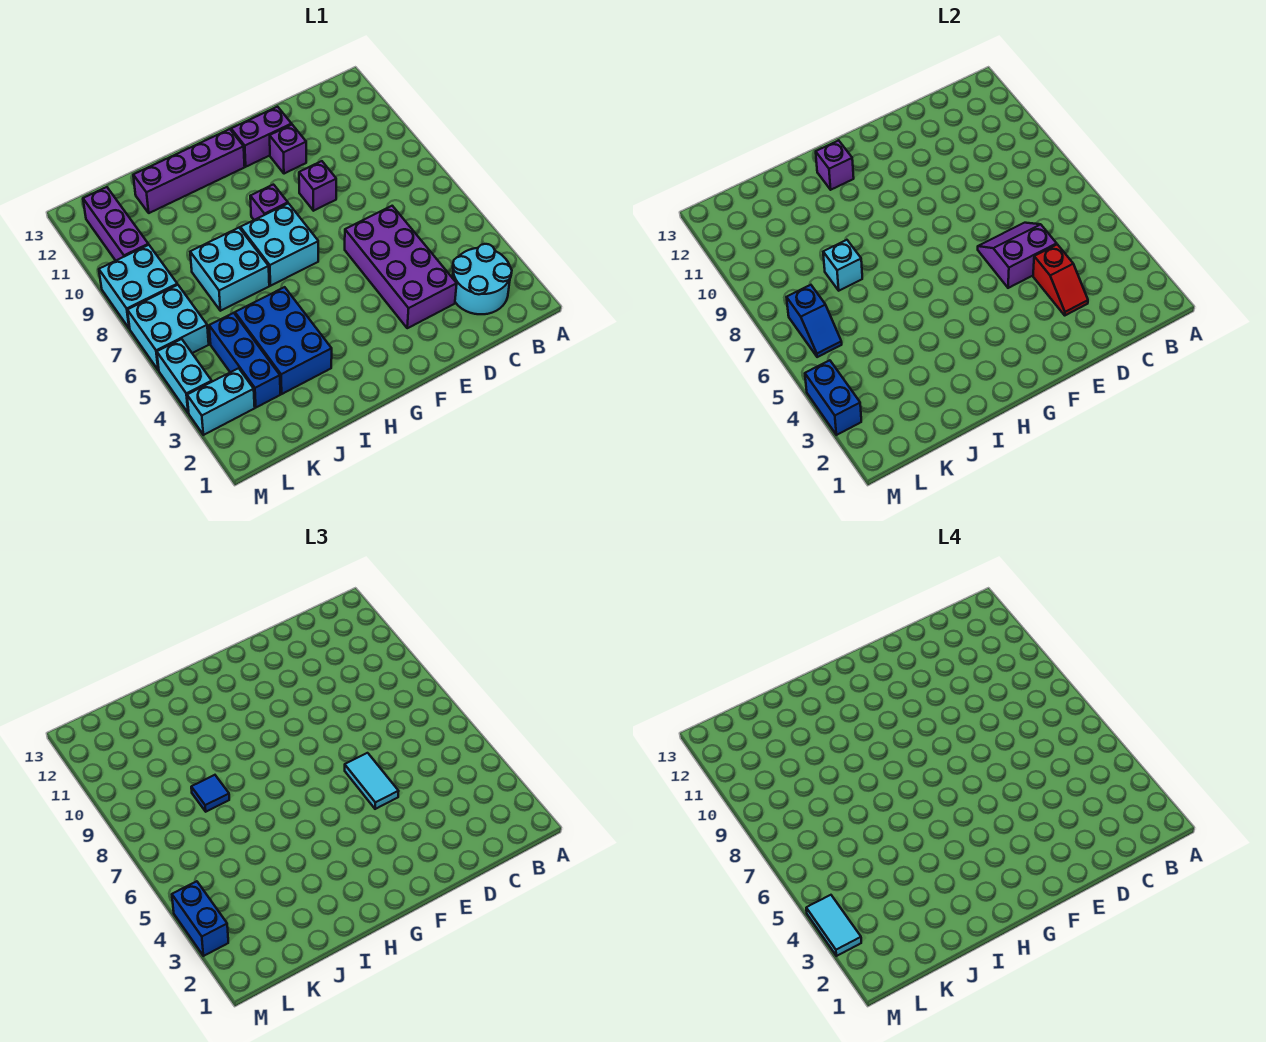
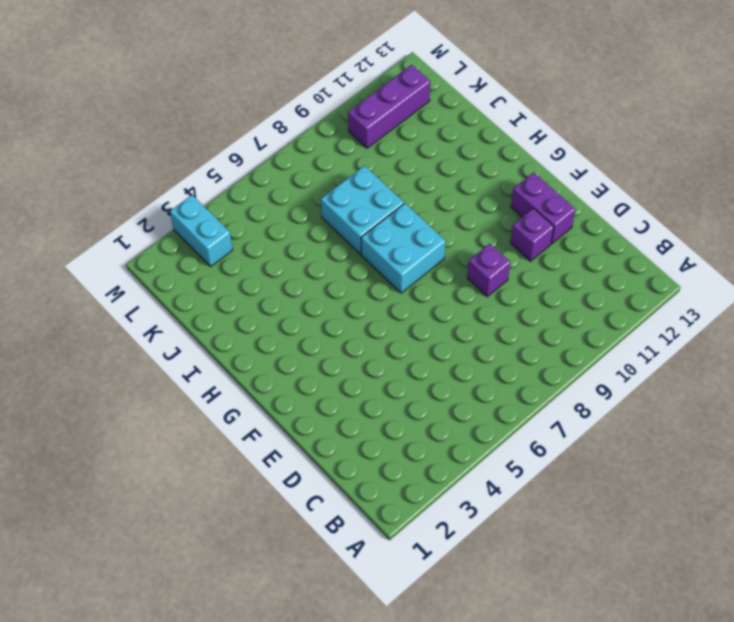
none -> cyan 2x2 round brick [452,244,512,314]
none -> purple 2x4 brick [345,206,457,328]
none -> purple 1x1 brick [250,185,288,220]

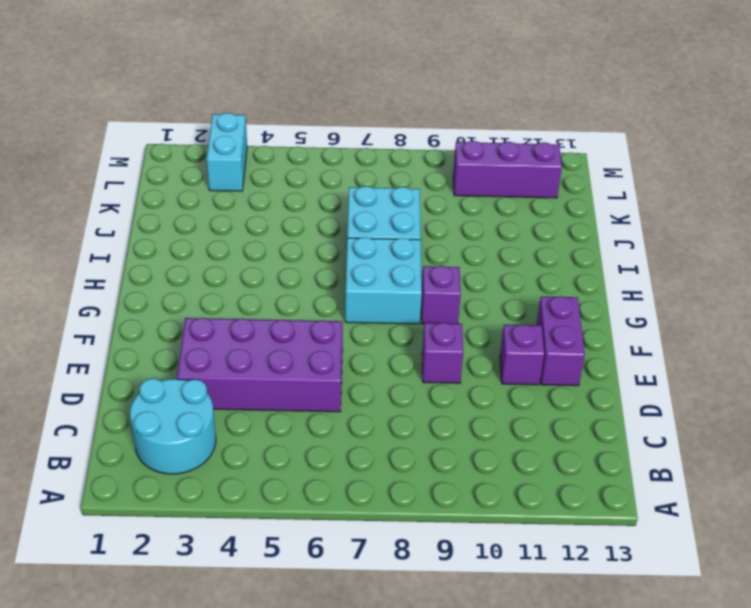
none -> purple 1x4 brick [133,129,245,213]
none -> blue 2x3 brick [235,287,332,394]
none -> blue 1x3 brick [209,313,280,407]

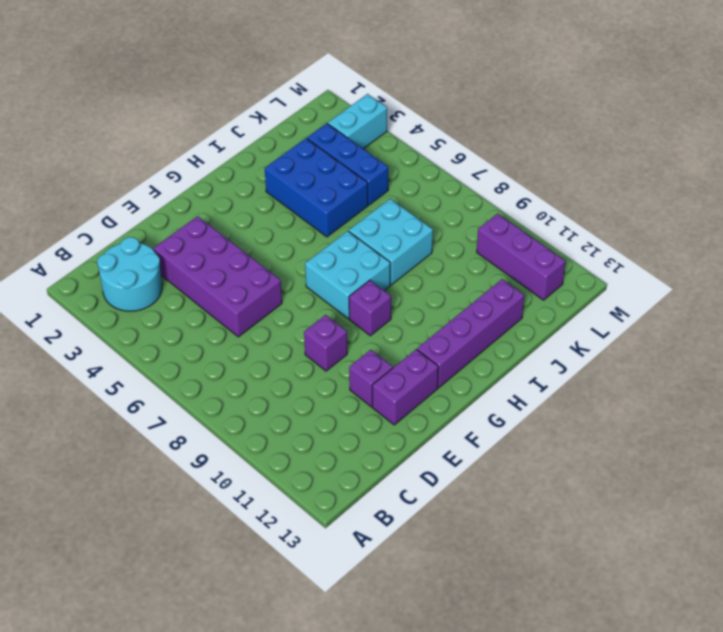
none -> cyan 2x2 brick [127,285,209,370]
none -> cyan 2x2 brick [99,245,177,329]
none -> cyan 1x2 brick [157,339,212,413]

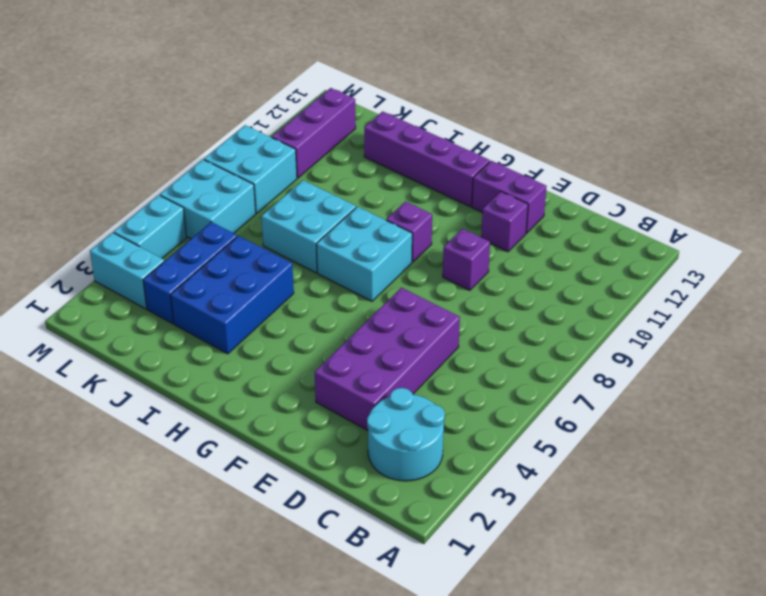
none -> red 1x2 slope [1033,244,1088,315]
none -> purple 2x2 slope [978,223,1057,288]
none -> purple 1x1 brick [816,140,854,190]

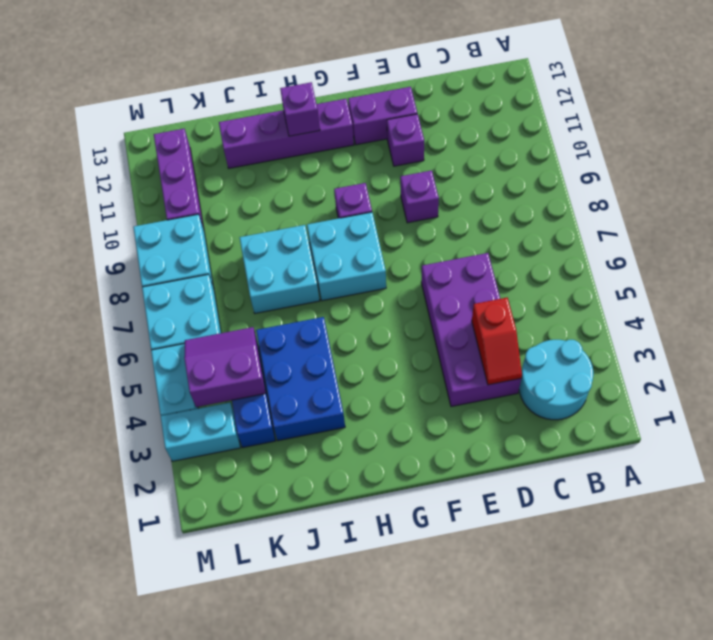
purple 2x2 slope [184,327,266,407] -> purple 2x2 slope moved to [978,223,1057,288]
none -> cyan 1x1 brick [823,240,862,291]
none -> blue 1x2 slope [787,285,842,357]
none -> blue 1x2 brick [805,360,861,435]

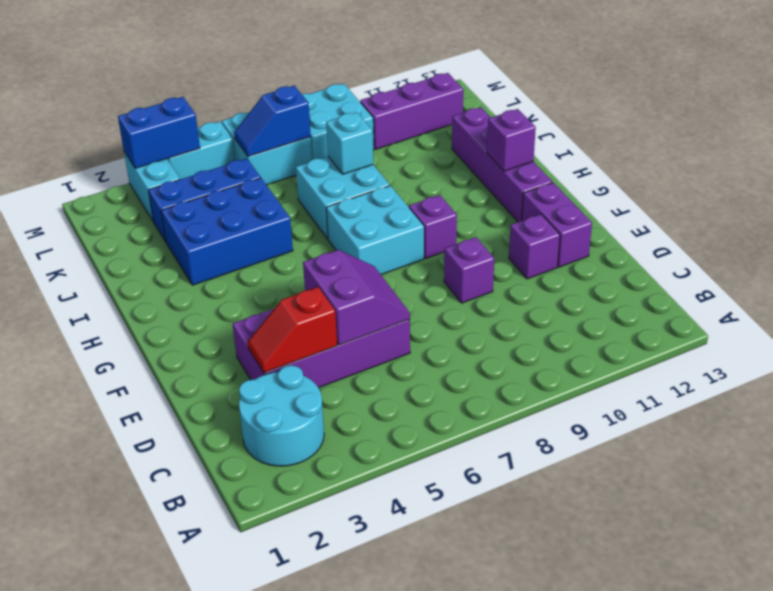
none -> cyan 1x2 tile [345,753,399,809]
none -> blue 1x1 tile [191,775,229,812]
none -> blue 1x2 brick [172,881,228,956]

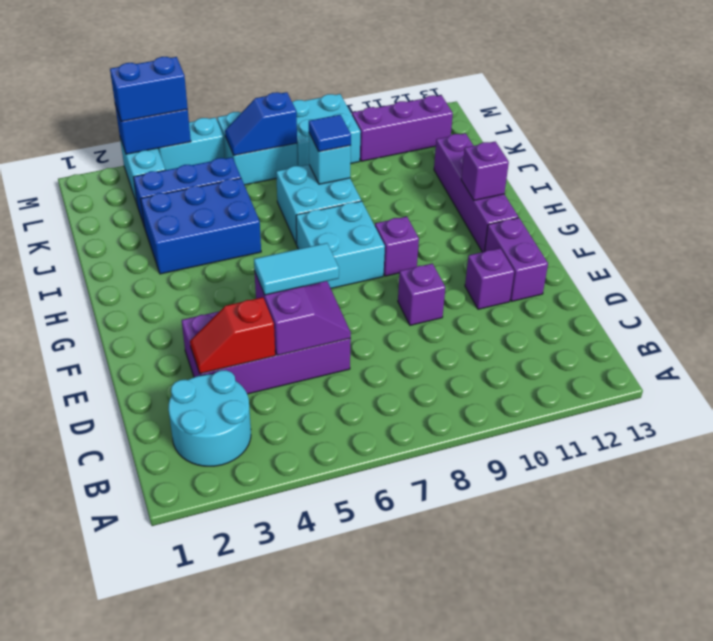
none -> cyan 1x2 tile [806,895,861,956]

